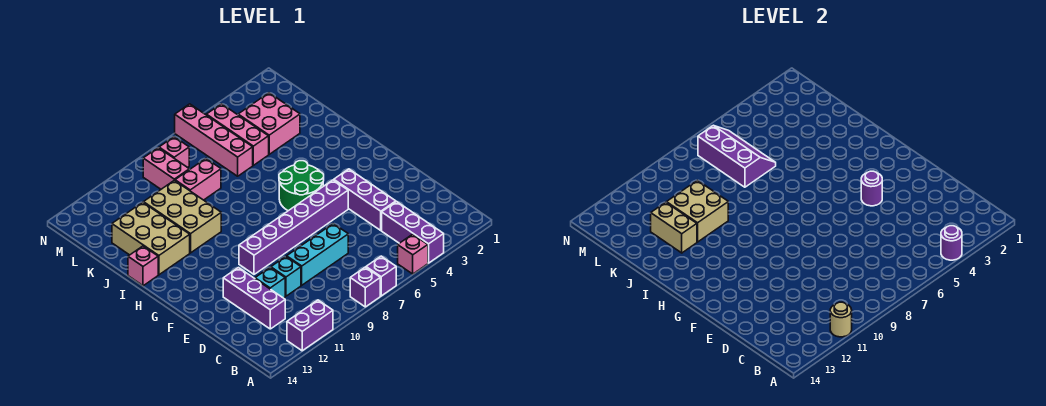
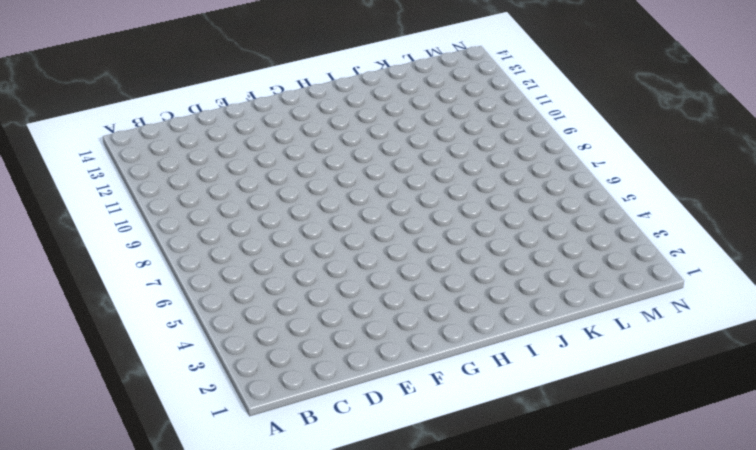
none -> purple 1x3 brick [382,202,444,263]
none -> pink 1x1 brick [398,234,428,274]
none -> purple 1x1 brick [366,256,396,296]

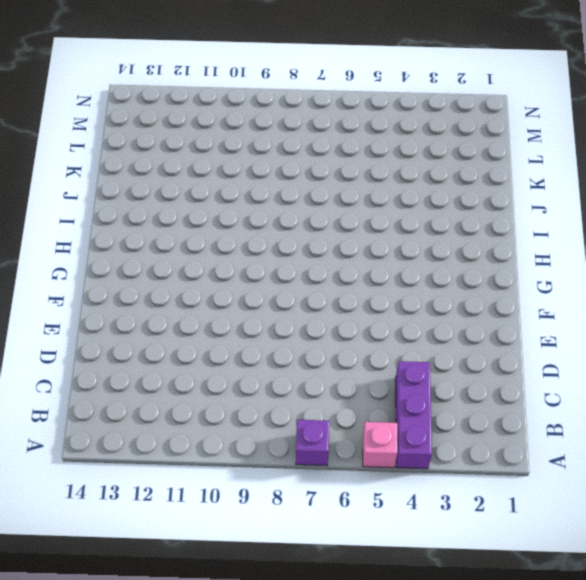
none -> purple 1x1 brick [350,267,380,307]
none -> purple 1x2 brick [287,300,333,351]
none -> purple 1x3 brick [223,268,285,329]

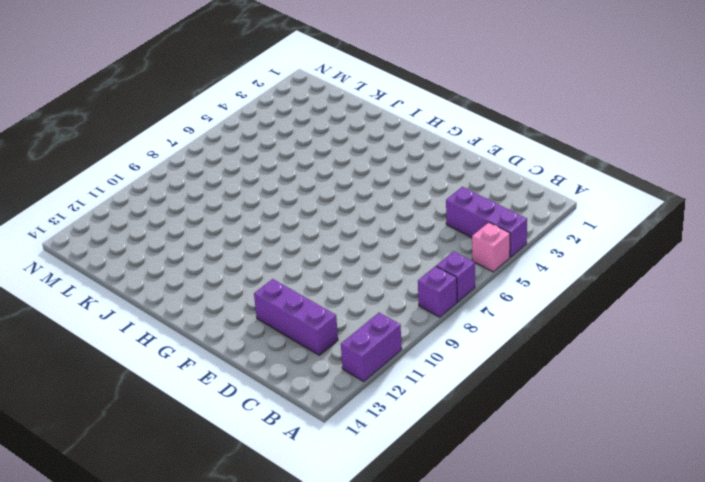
none -> purple 1x3 brick [334,169,396,230]
none -> cyan 1x3 brick [287,224,348,285]
none -> cyan 1x1 brick [271,257,301,296]

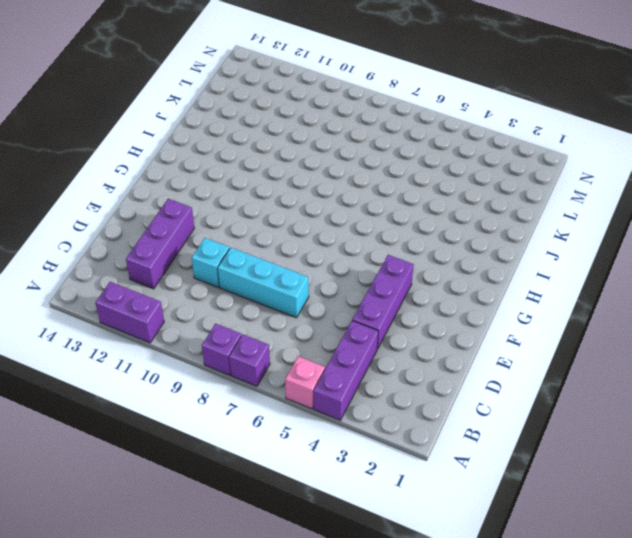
none -> cyan 1x1 brick [255,267,285,298]
none -> purple 1x6 brick [239,180,348,274]
none -> green 2x2 round brick [279,161,324,211]

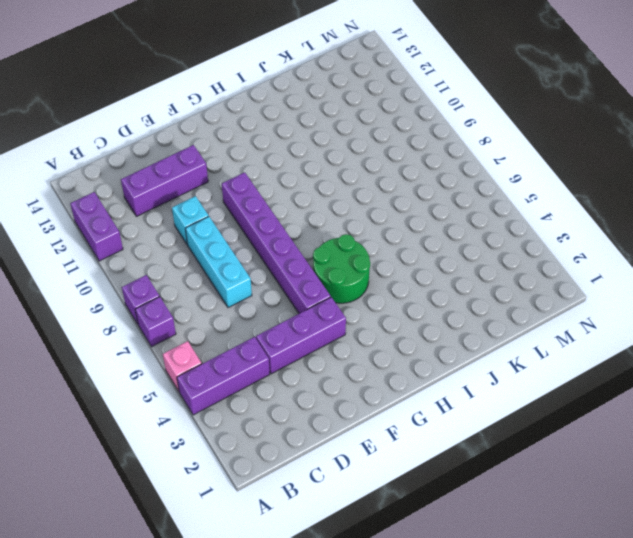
none -> cyan 1x1 brick [255,267,285,298]
none -> tan 2x3 brick [143,180,221,253]
none -> tan 2x3 brick [112,202,190,275]

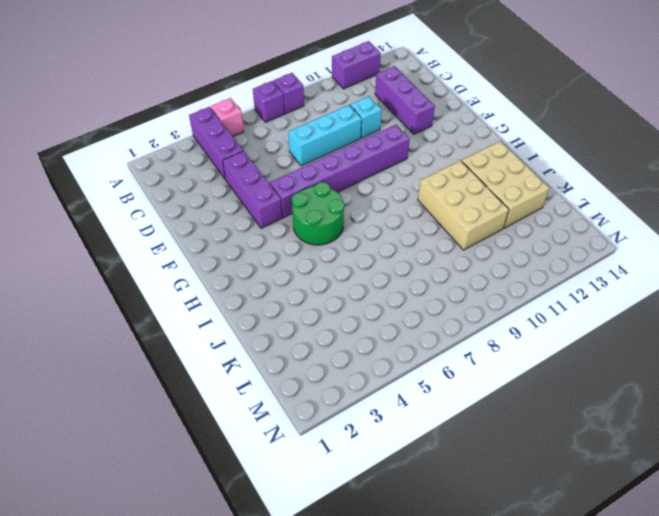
none -> cyan 1x1 brick [255,267,285,298]
none -> pink 1x1 brick [128,246,158,286]
none -> pink 2x2 brick [238,93,300,154]

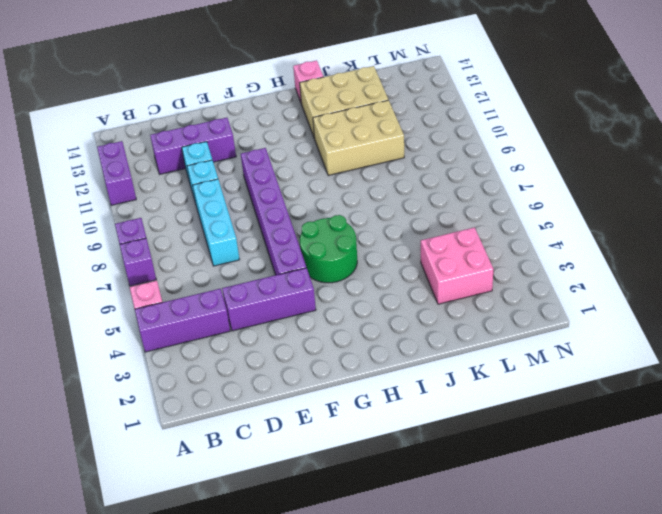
none -> pink 1x3 brick [206,104,269,165]
none -> pink 1x4 brick [175,104,253,176]
none -> pink 1x2 brick [175,159,221,200]

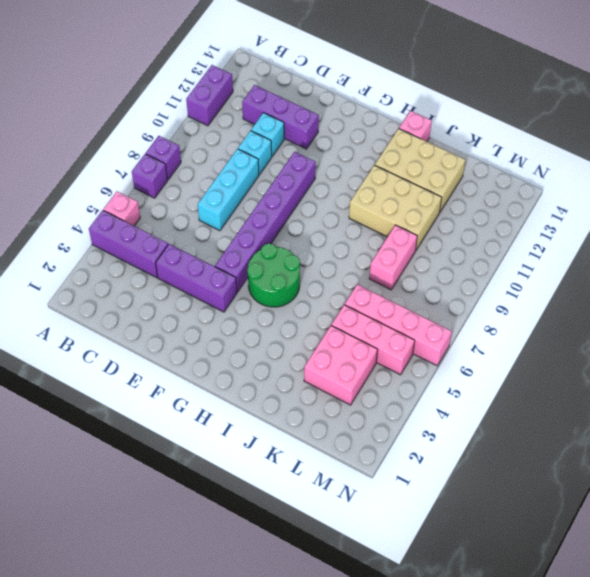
none -> pink 1x2 brick [143,148,190,189]
none -> pink 1x1 brick [159,137,189,168]
none -> purple 1x1 round brick [941,226,962,260]

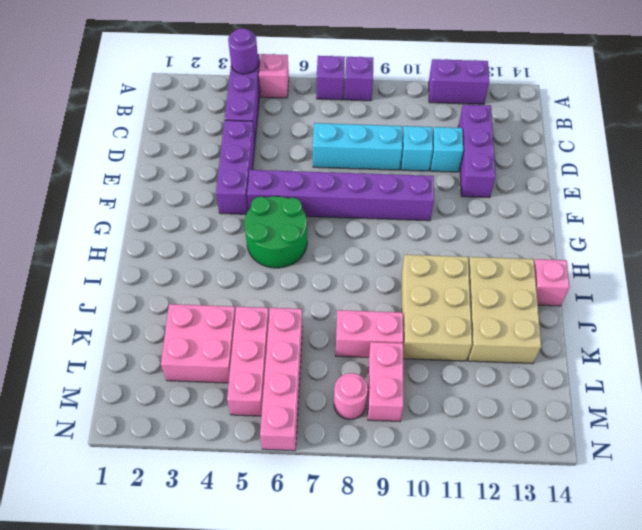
pink 1x1 round brick [334,373,368,420] -> pink 1x1 brick [159,137,189,168]
none -> tan 1x1 round brick [830,302,852,337]
none -> purple 1x1 round brick [861,171,882,206]
none -> tan 2x2 brick [666,180,728,242]

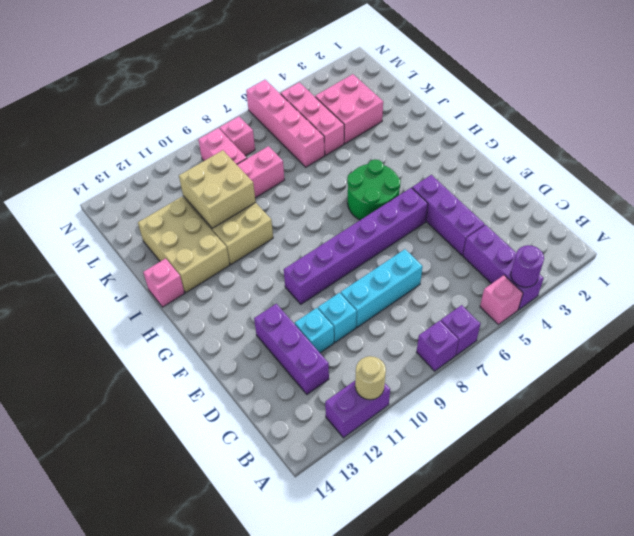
none -> purple 1x1 round brick [861,171,882,206]
none -> tan 1x2 brick [651,202,697,253]
none -> purple 2x3 slope [698,126,776,187]

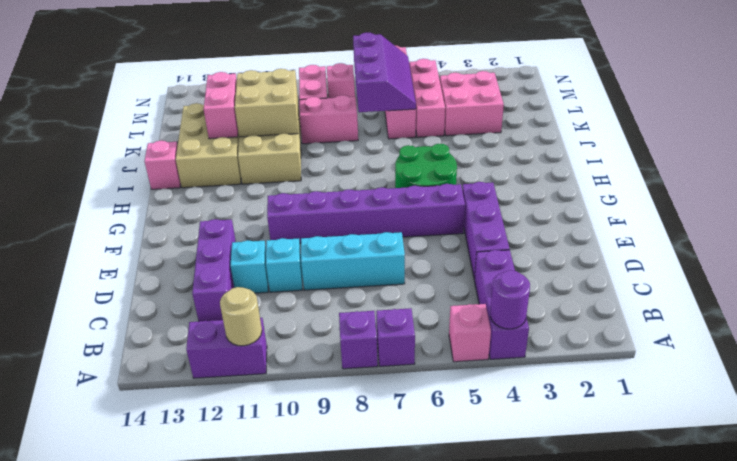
pink 1x2 brick [204,72,238,139] -> tan 1x2 brick [651,202,697,253]
none -> purple 1x1 round brick [861,171,882,206]

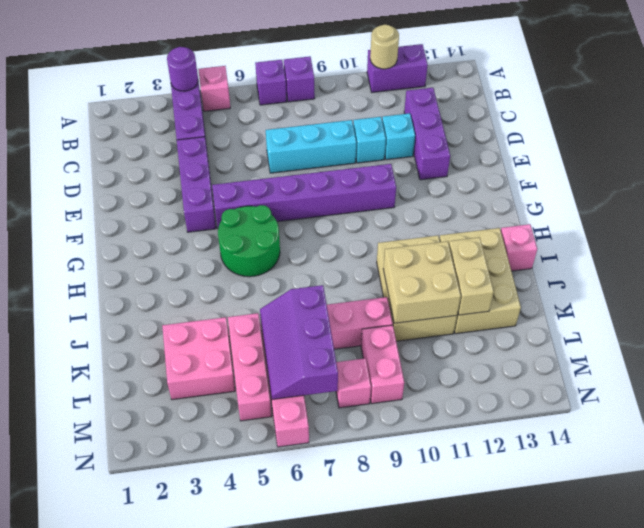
none -> purple 1x1 round brick [861,171,882,206]

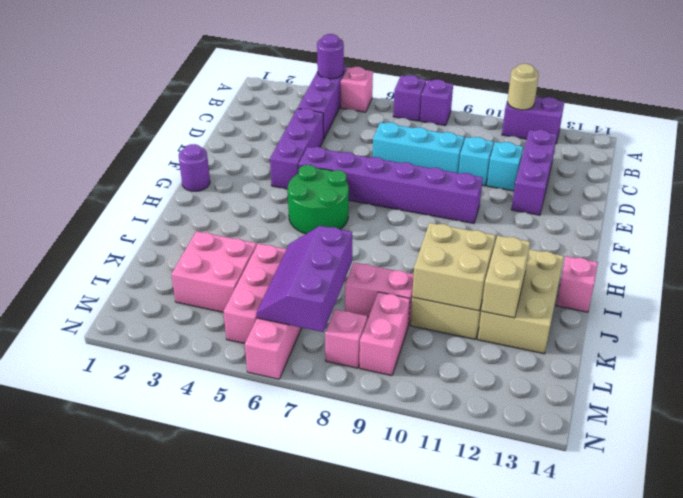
purple 1x1 round brick [179,144,210,191] -> purple 1x1 round brick moved to [861,171,882,206]

